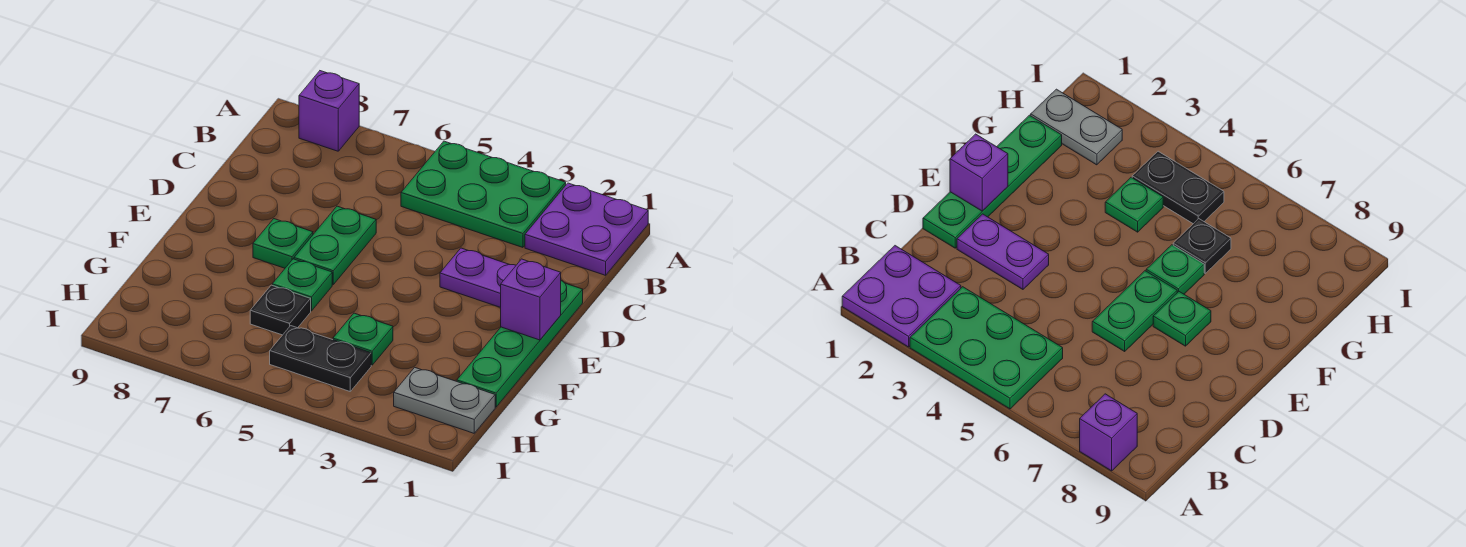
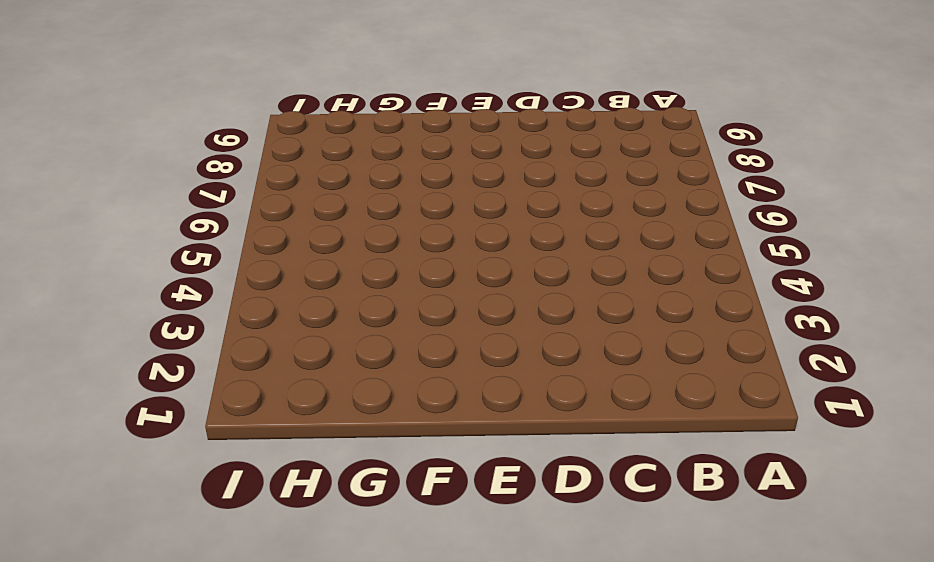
none -> purple 2x2 plate [525,183,648,275]
none -> green 2x3 plate [401,141,566,247]
none -> purple 1x1 brick [299,71,359,151]

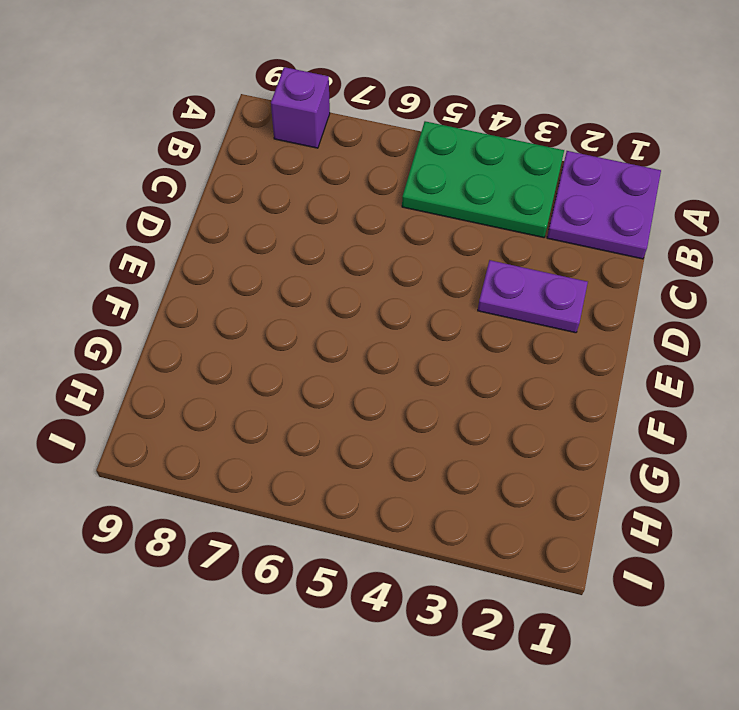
none -> green 1x4 plate [457,281,583,407]
none -> green 1x2 plate [294,206,376,284]
none -> green 1x1 plate [253,219,313,268]

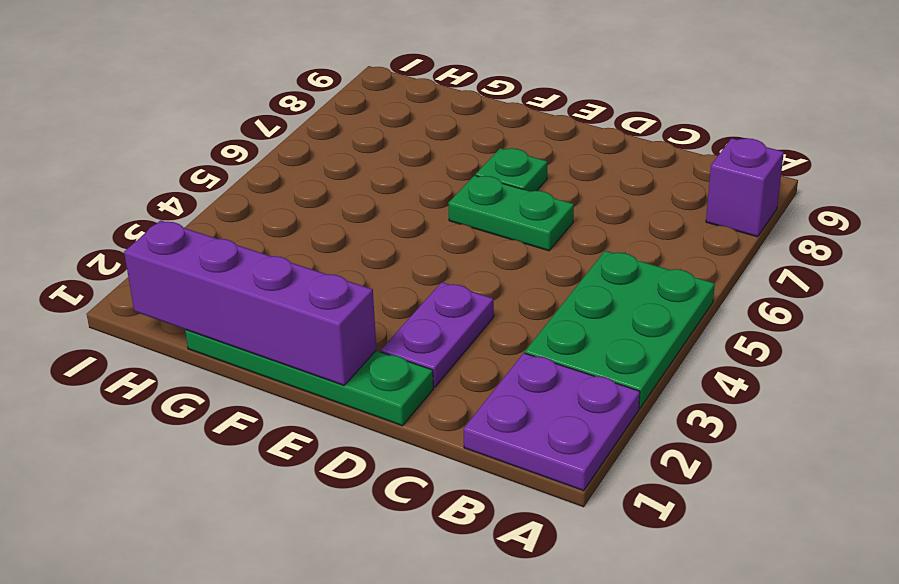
purple 1x4 brick [124,220,376,385] -> purple 1x1 brick [501,259,561,340]
none -> green 1x1 plate [272,259,332,311]
none -> green 1x1 plate [333,313,393,365]
none -> black 1x1 plate [250,285,311,335]

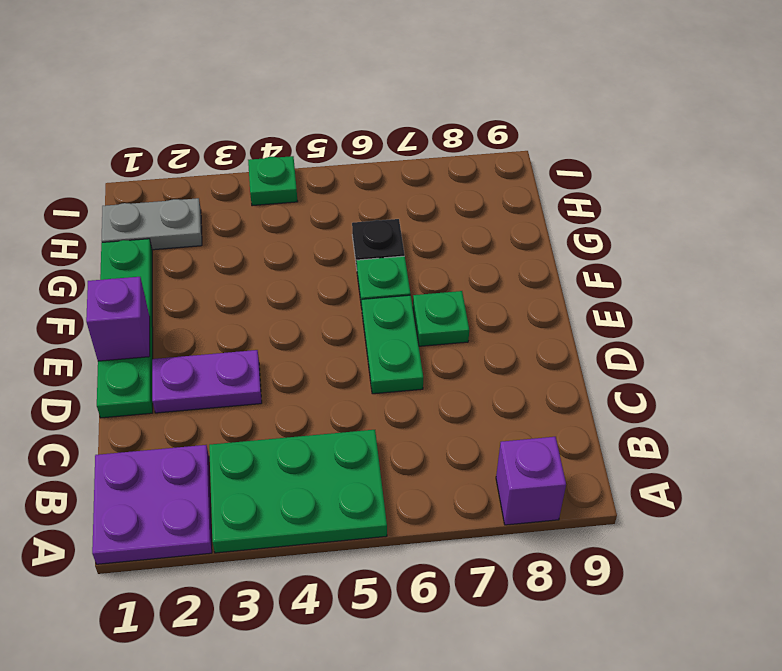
green 1x1 plate [248,156,298,206] -> green 1x1 plate moved to [333,313,393,365]
none -> black 1x2 plate [270,326,371,391]

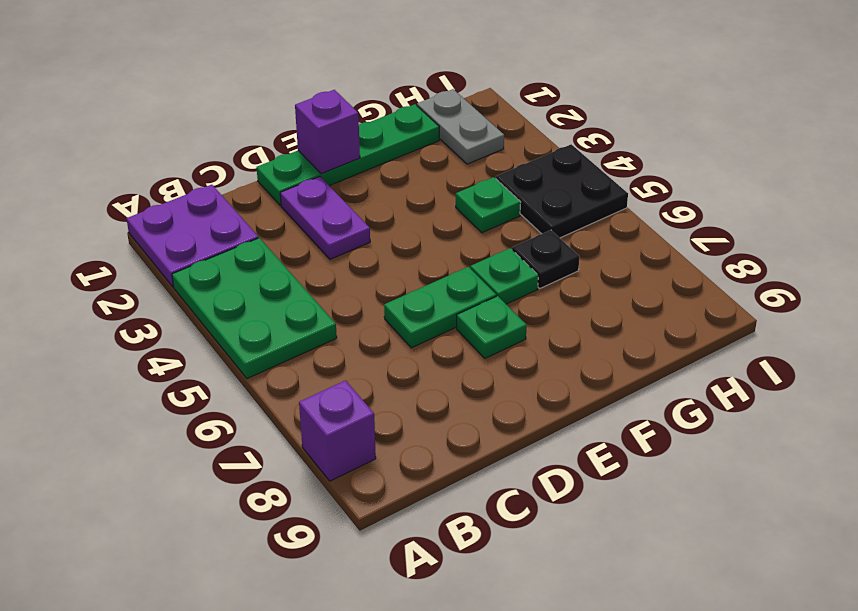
black 2x2 plate [496,144,628,238] -> black 1x2 plate [270,326,371,391]

